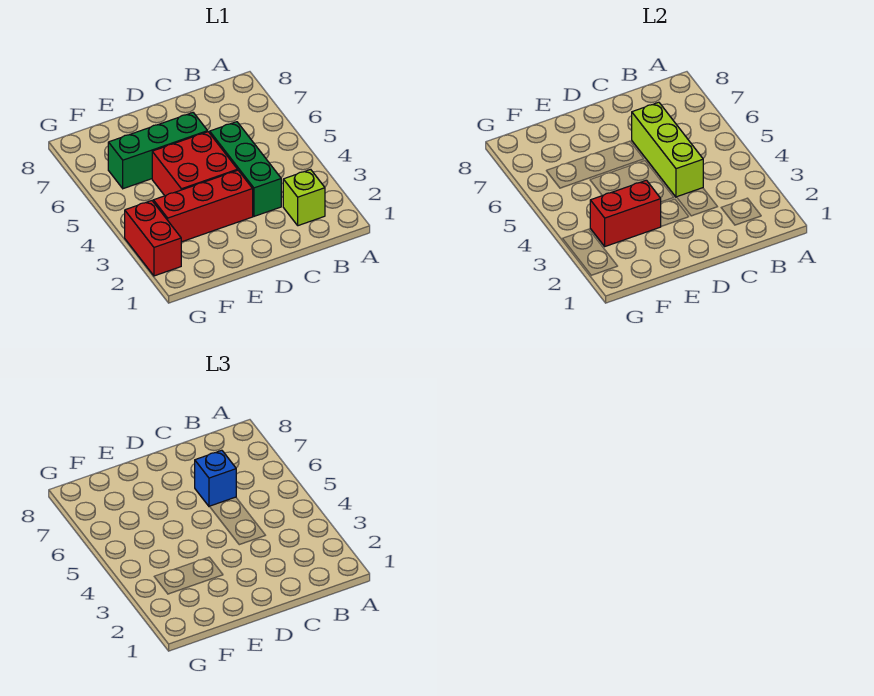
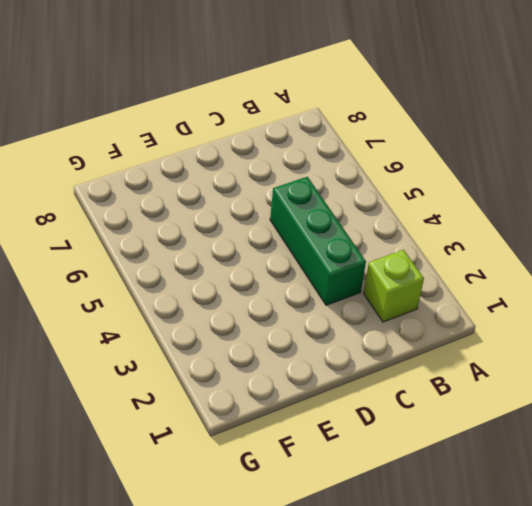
none -> red 1x3 brick [153,170,253,242]
none -> red 2x2 brick [152,132,238,196]

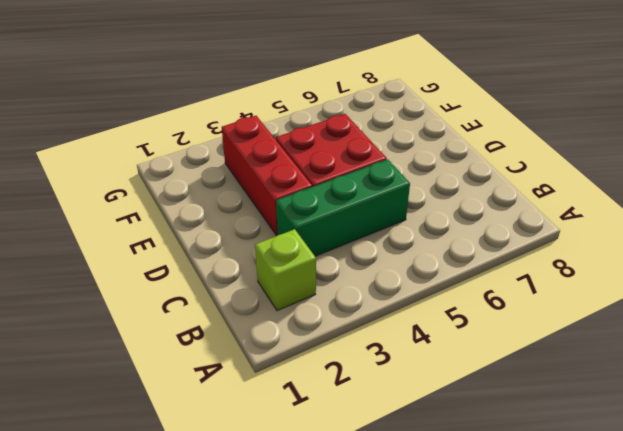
none -> green 1x3 brick [108,113,208,189]
none -> red 1x2 brick [125,201,181,276]

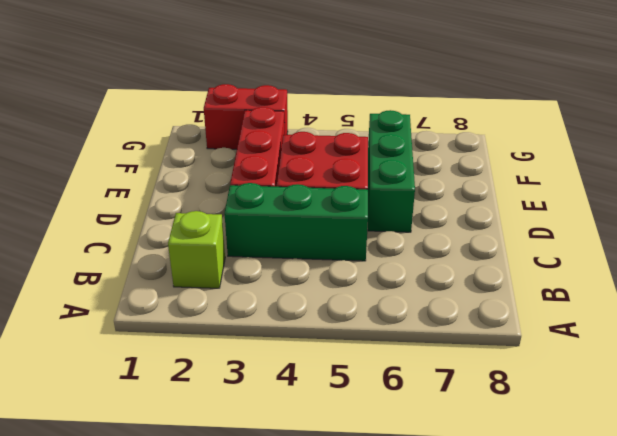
none -> lime 1x3 brick [632,102,703,197]
none -> red 1x2 brick [590,180,661,246]

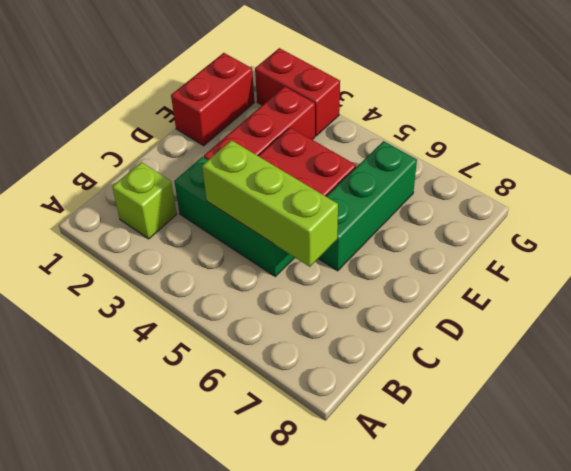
red 1x2 brick [171,53,254,146] -> red 1x2 brick moved to [590,180,661,246]
none -> blue 1x1 brick [195,450,236,507]

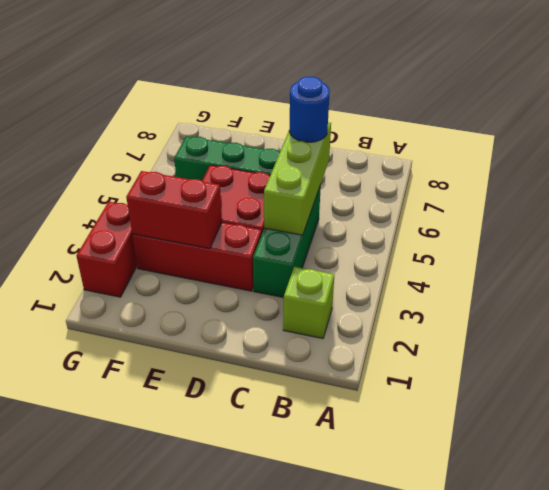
blue 1x1 round brick [289,77,330,142] -> blue 1x1 brick [195,450,236,507]

